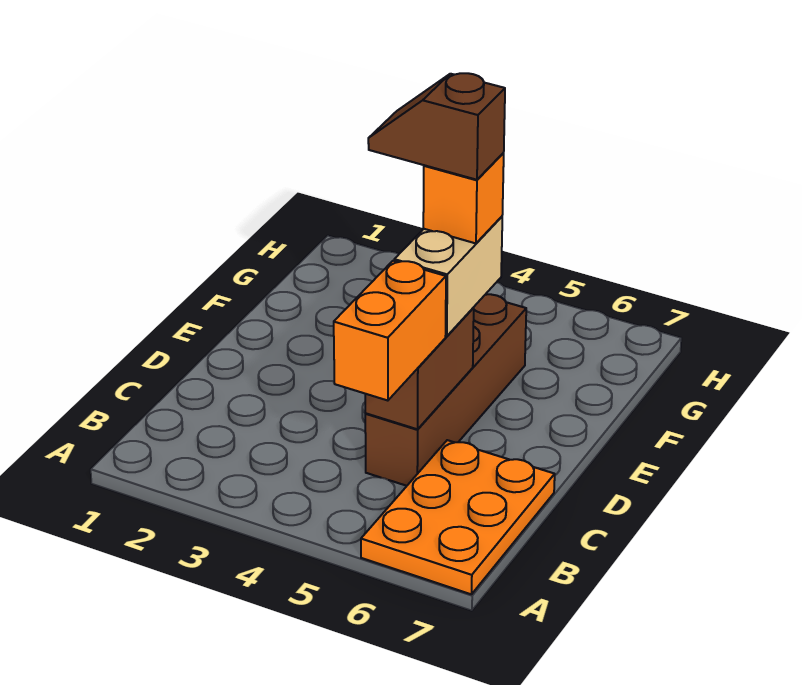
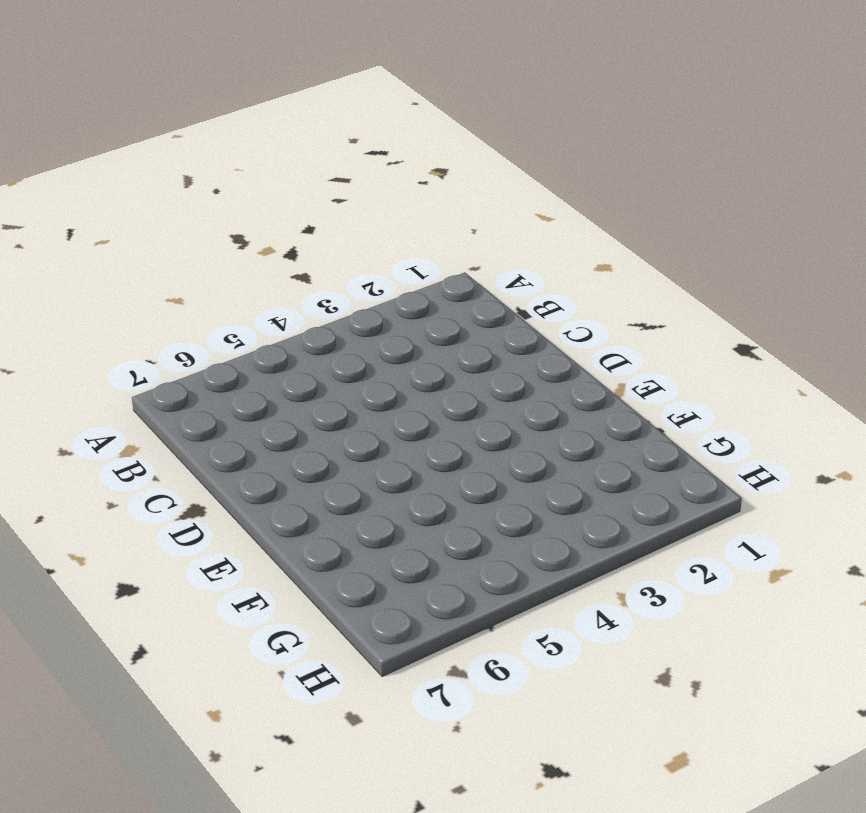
none -> orange 2x3 plate [361,440,555,594]
none -> brown 1x4 brick [365,294,526,486]

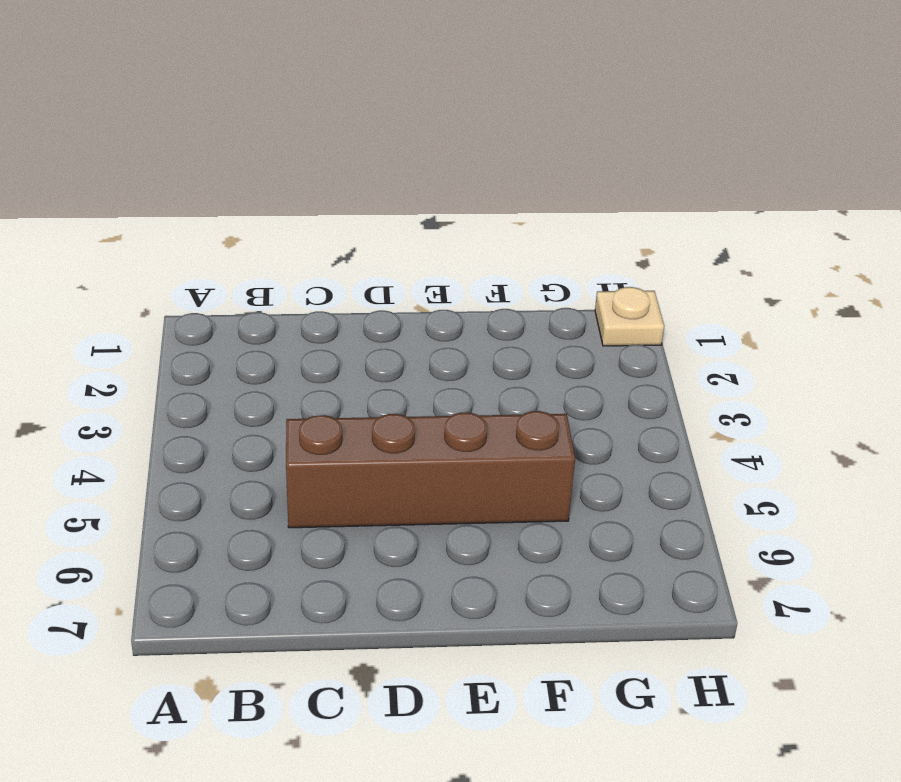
tan 1x1 plate [595,287,664,346] -> none
none -> orange 2x3 plate [361,440,555,594]
none -> brown 1x2 brick [365,308,474,429]

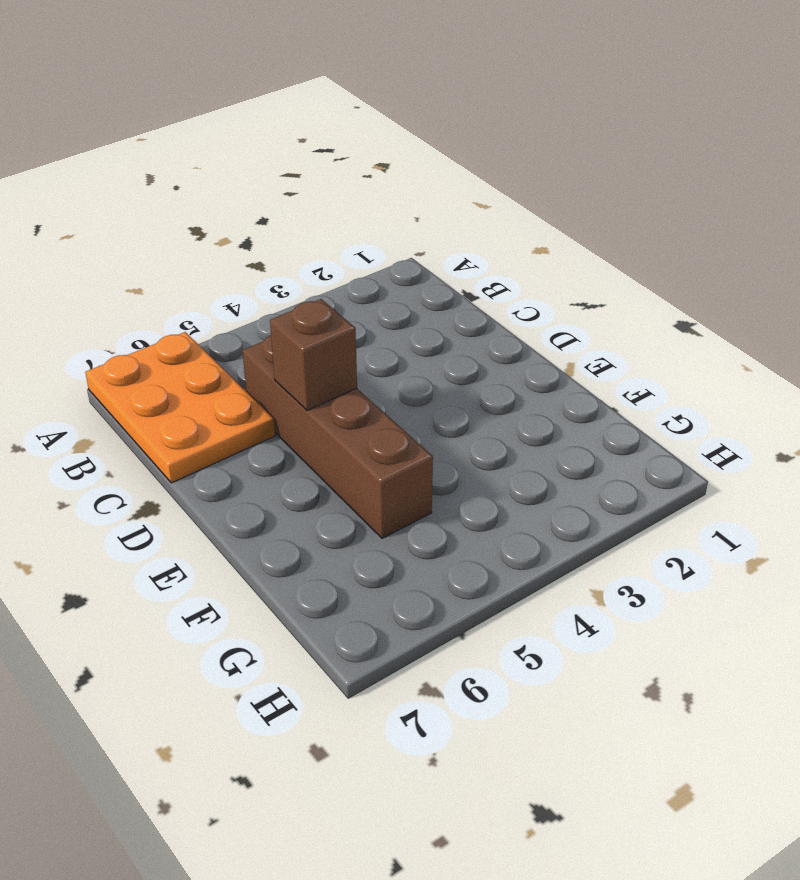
brown 1x1 brick [270,299,357,410] -> brown 1x2 brick [365,308,474,429]
none -> orange 1x2 brick [334,261,446,401]
none -> tan 1x2 brick [394,217,502,336]

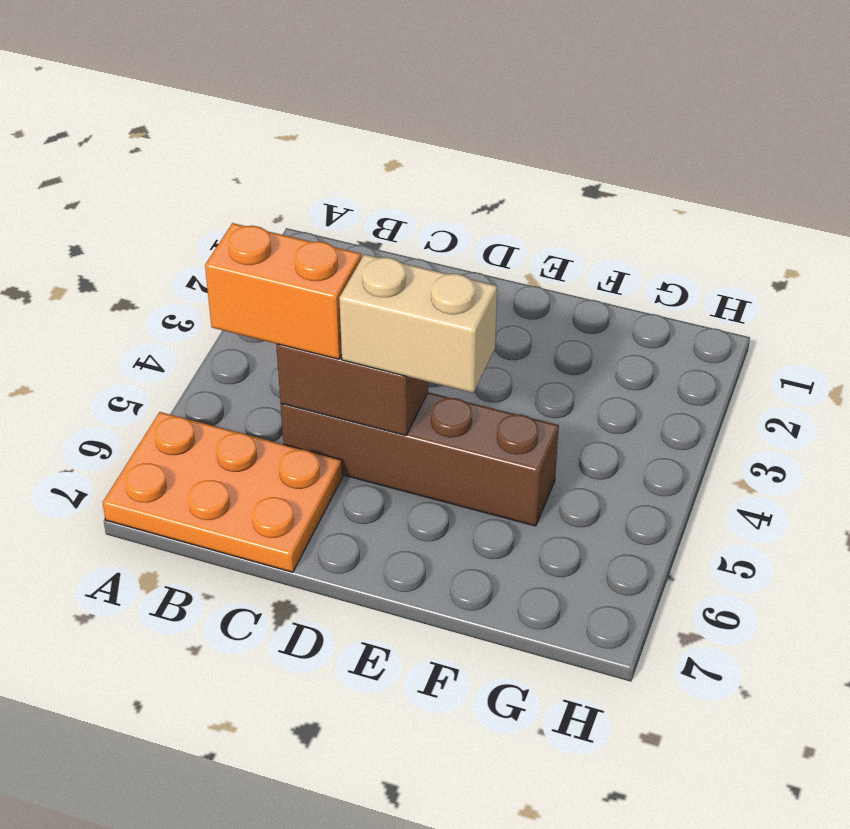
none -> orange 1x1 brick [423,153,504,243]
none -> brown 1x2 slope [368,73,505,180]

